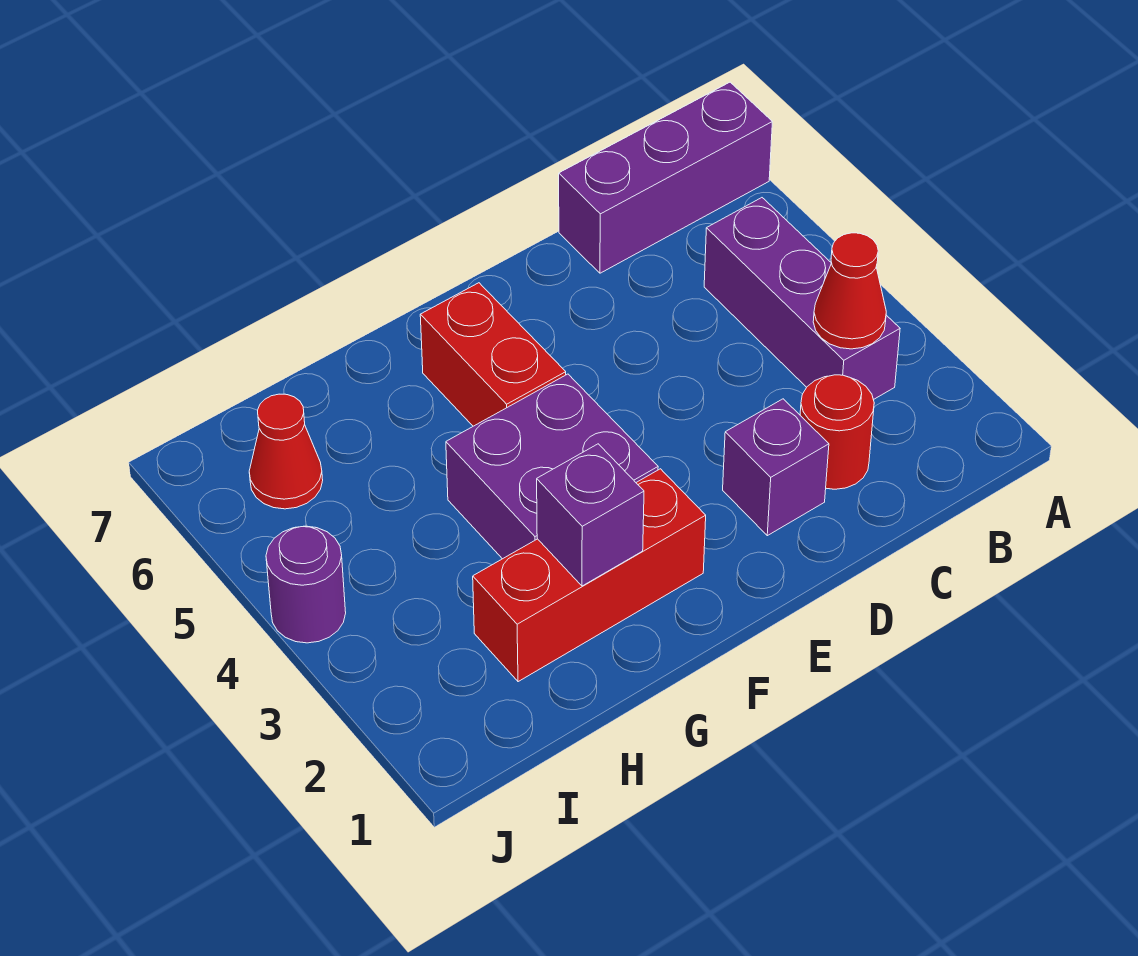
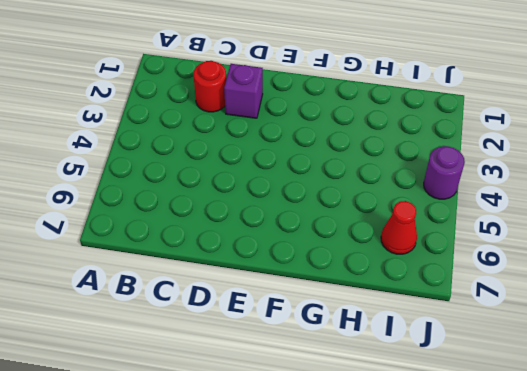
none -> purple 1x3 brick [559,82,772,273]
none -> purple 1x3 brick [704,198,900,400]

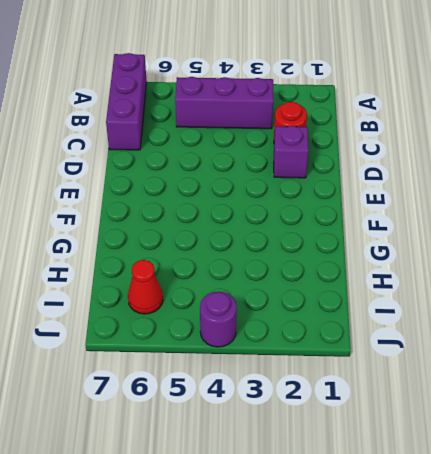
none -> red 1x3 brick [473,469,706,682]
none -> purple 2x2 brick [446,374,658,559]

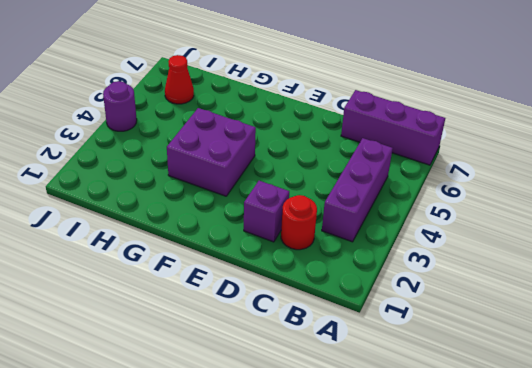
none -> red 1x3 brick [473,469,706,682]
none -> red 1x2 brick [420,283,566,426]

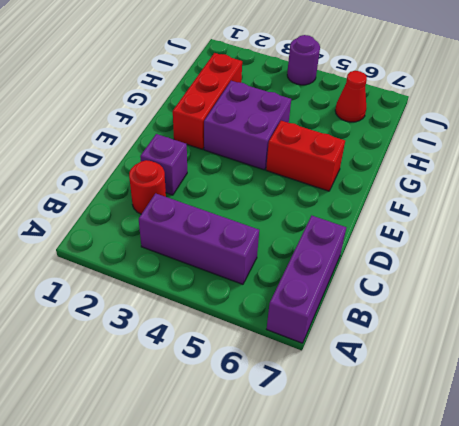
none -> red 1x1 cone [813,233,886,349]
none -> purple 1x1 brick [537,444,644,586]

